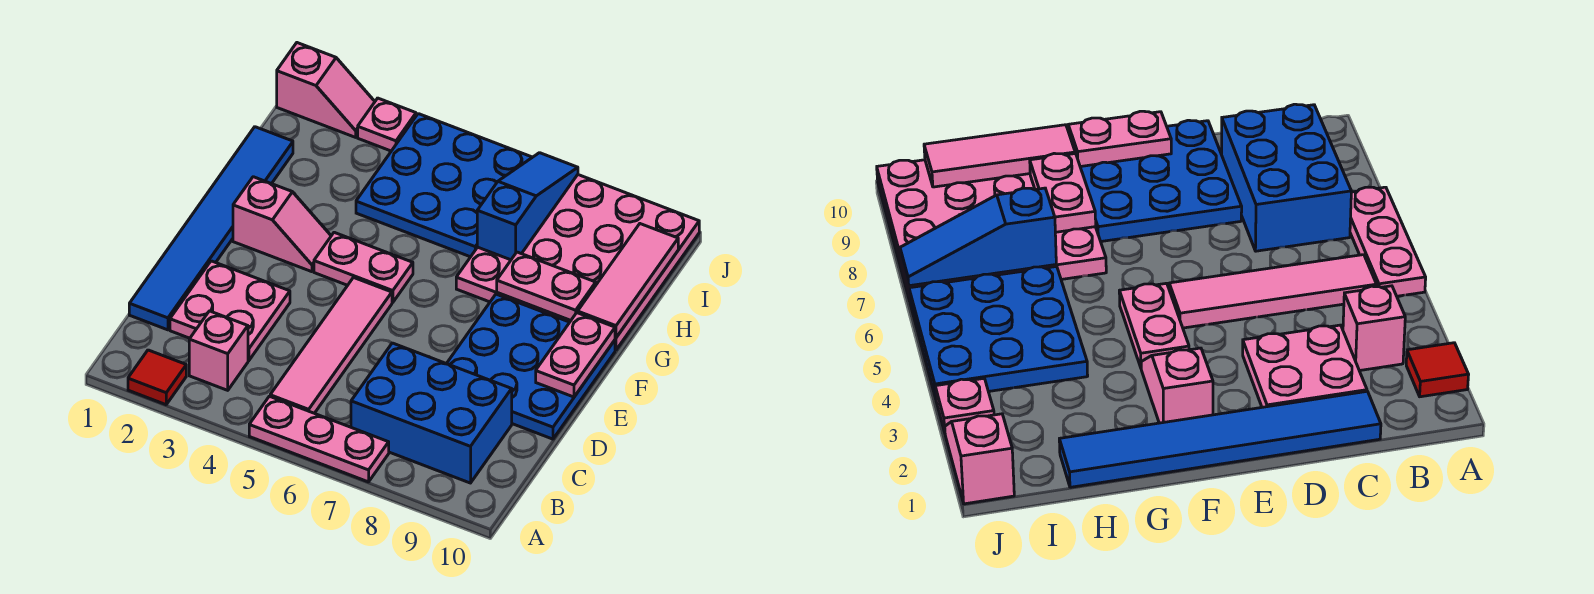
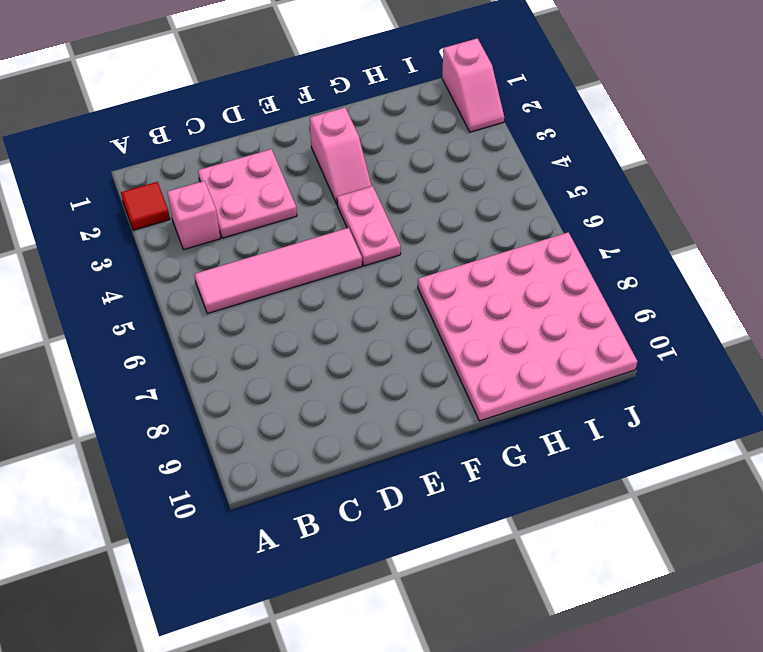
none -> pink 1x3 plate [249,396,389,482]
none -> blue 2x3 brick [351,343,512,483]
none -> blue 1x6 tile [129,127,293,330]

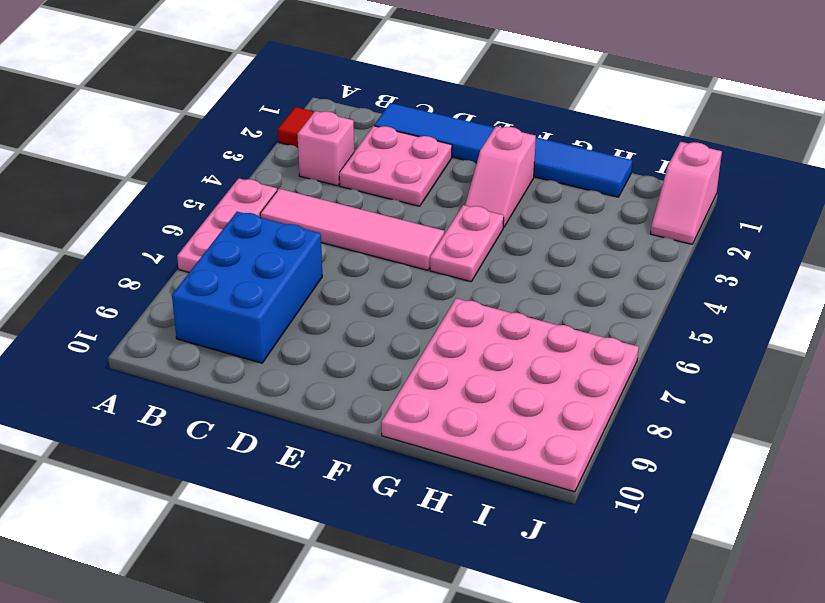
none -> blue 3x3 plate [447,294,615,439]
none -> blue 3x3 plate [356,114,532,257]
none -> pink 1x1 plate [358,98,416,151]

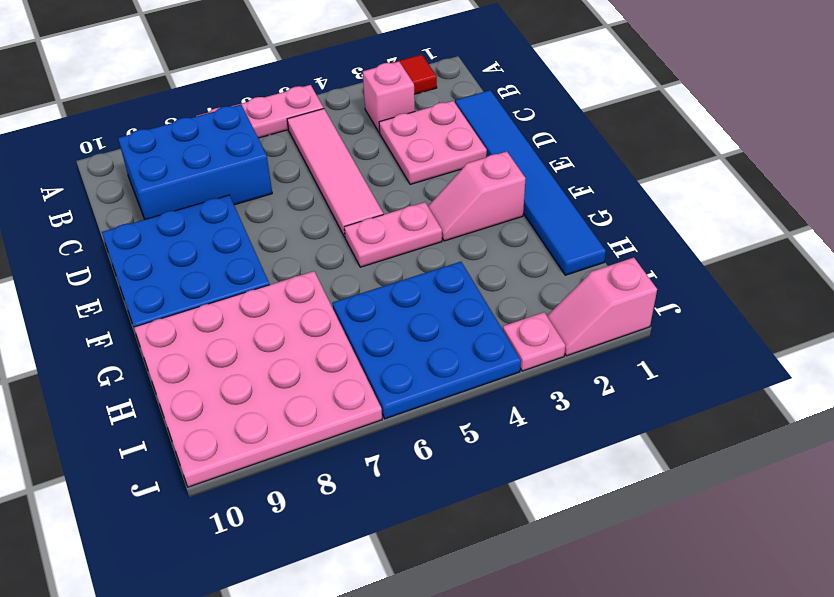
none -> pink 1x2 plate [536,313,615,397]
none -> pink 1x2 plate [497,252,596,321]
none -> pink 1x3 tile [578,224,678,338]

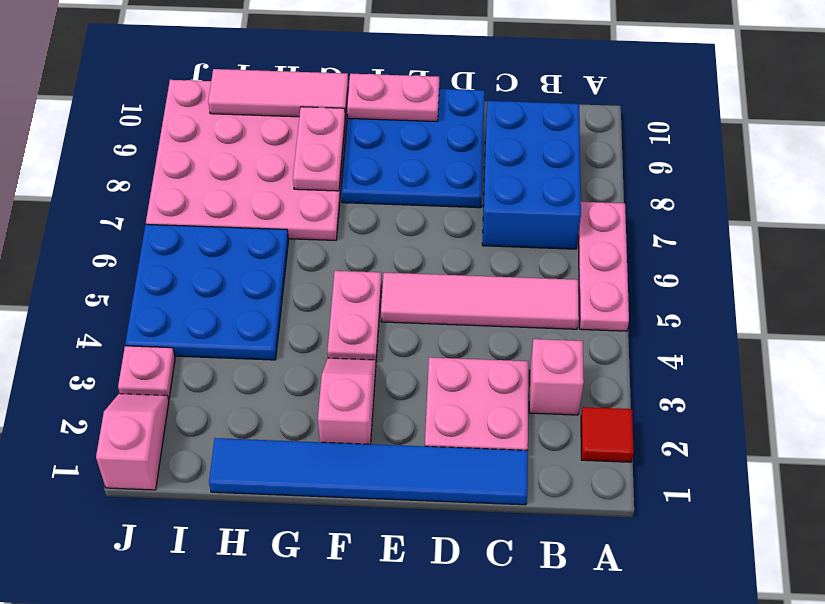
none -> blue 1x3 slope [477,153,578,260]

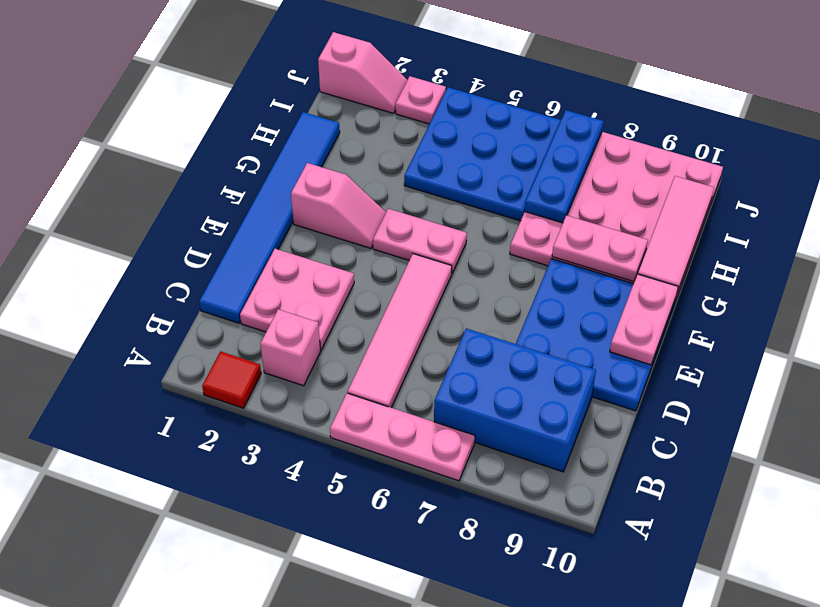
blue 1x3 plate [525,110,603,223] -> blue 1x3 slope [477,153,578,260]

